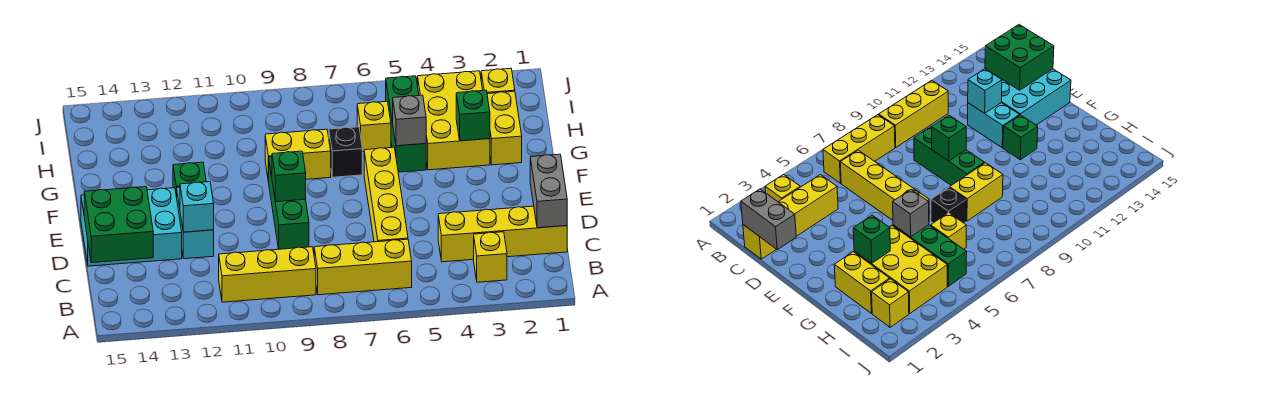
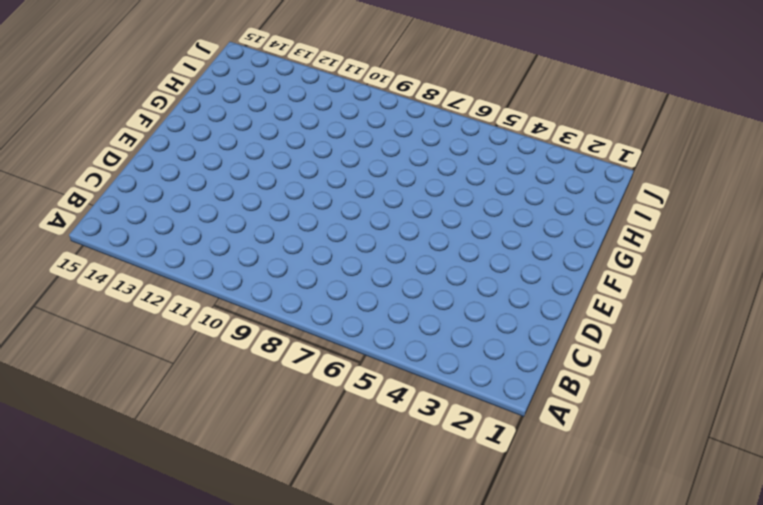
none -> yellow 1x1 brick [474,232,507,282]
none -> yellow 1x3 brick [314,239,412,295]
none -> yellow 1x3 brick [219,247,316,302]

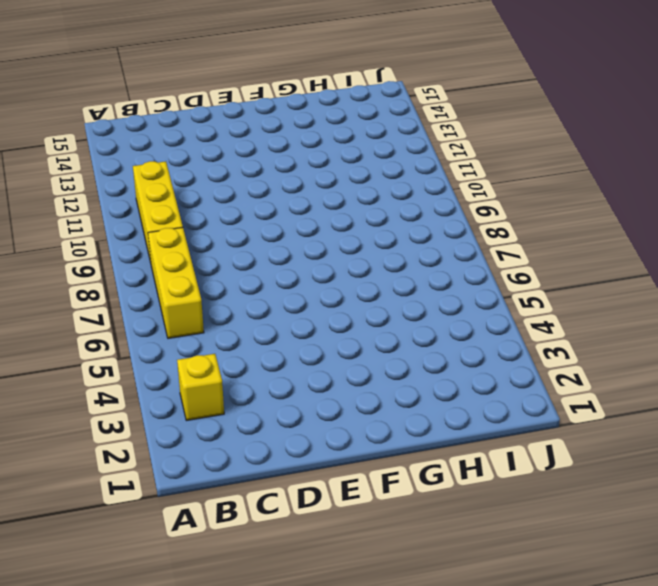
none -> yellow 1x4 brick [438,206,567,262]
none -> yellow 1x4 brick [364,147,408,242]
none -> green 1x3 brick [269,157,309,249]

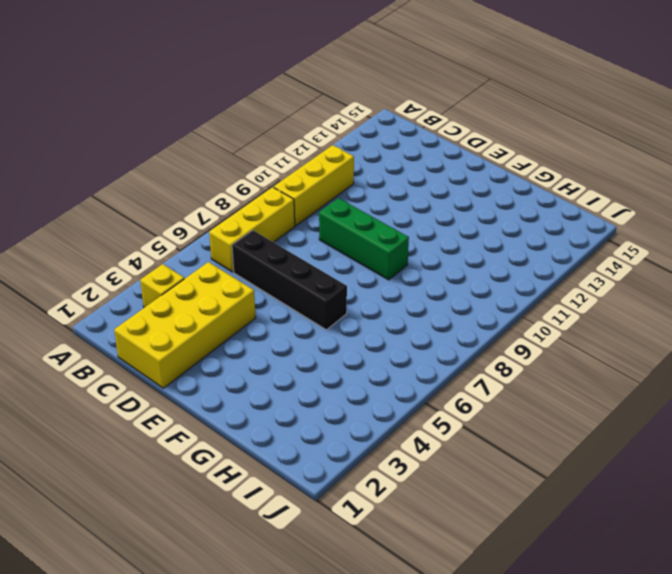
yellow 2x4 brick [114,262,256,388] -> yellow 1x4 brick [438,206,567,262]
black 1x4 brick [232,230,347,330] -> yellow 1x4 brick [364,147,408,242]
none -> cyan 1x2 brick [177,187,214,259]
none -> cyan 2x3 brick [81,188,182,266]
none -> green 1x1 brick [173,162,206,197]

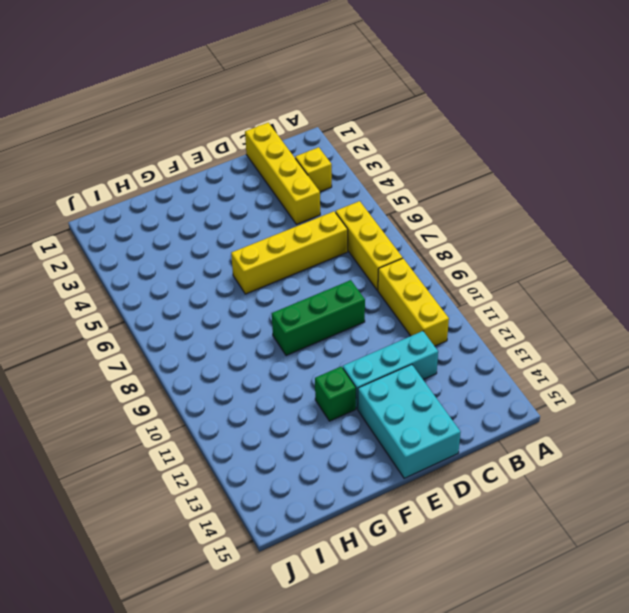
cyan 1x3 brick [343,331,438,409] -> cyan 1x2 brick [177,187,214,259]
none -> yellow 1x2 brick [487,91,522,165]
none -> yellow 2x3 brick [418,71,490,170]
none -> green 1x3 brick [386,76,426,172]

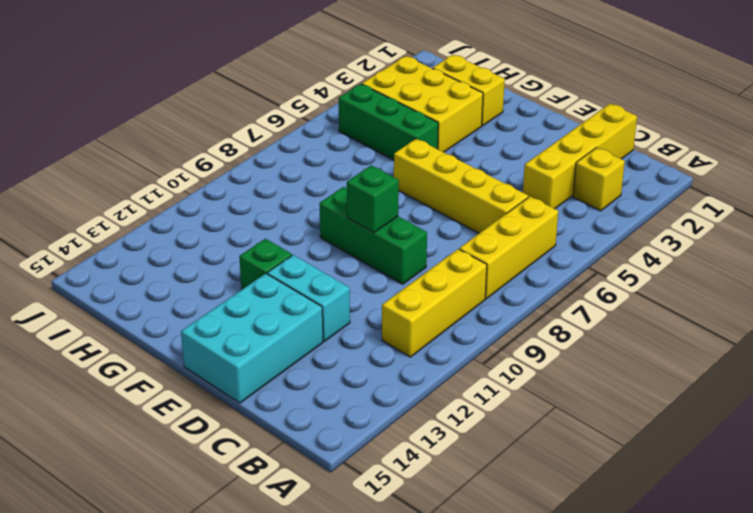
none -> black 1x1 brick [329,127,362,177]
none -> yellow 1x2 brick [265,129,331,182]
none -> yellow 1x1 brick [357,101,391,152]

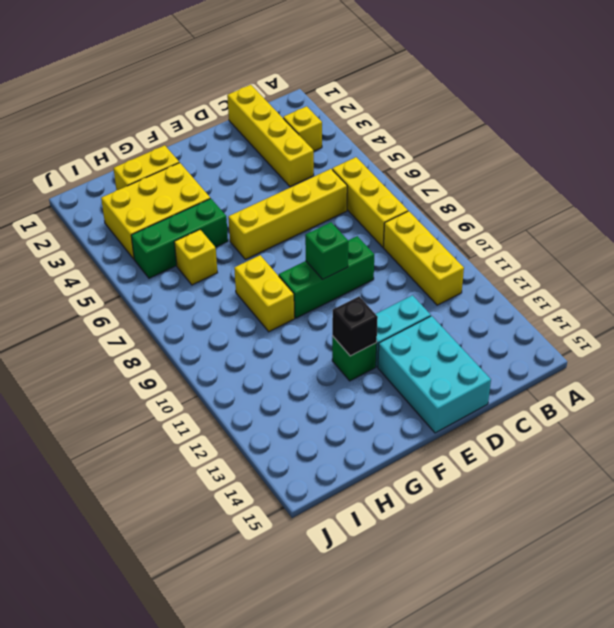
black 1x1 brick [332,296,378,356] -> black 1x1 brick moved to [329,127,362,177]
none -> yellow 1x1 brick [481,68,515,94]
none -> grey 1x2 brick [530,154,567,228]
none -> green 2x2 brick [84,187,153,263]

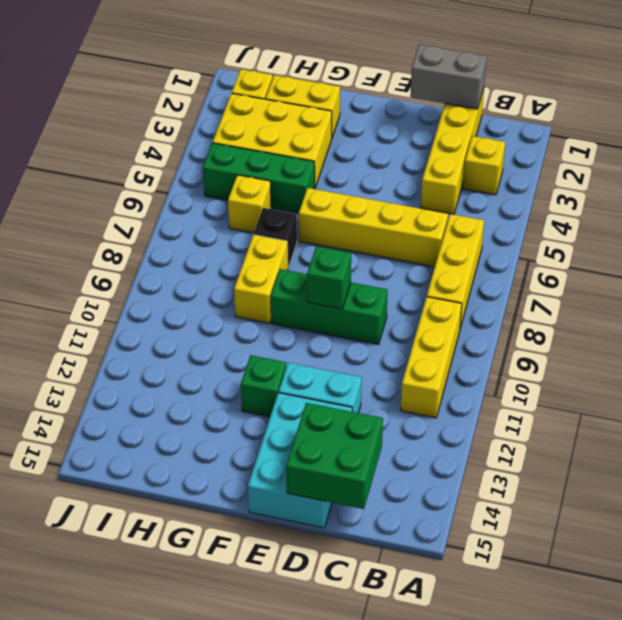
none -> cyan 1x1 brick [180,182,214,232]
none -> green 1x1 brick [456,90,490,141]
none -> grey 1x1 brick [393,95,426,146]

